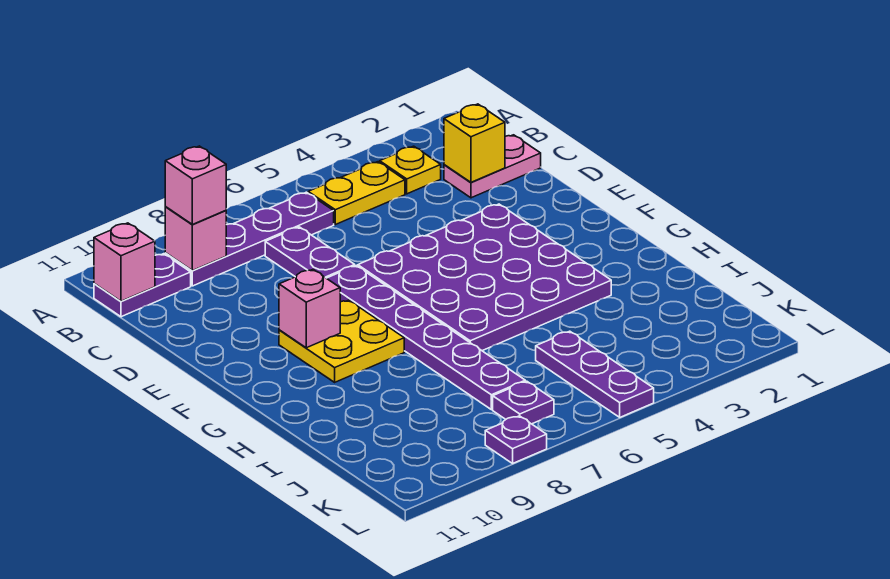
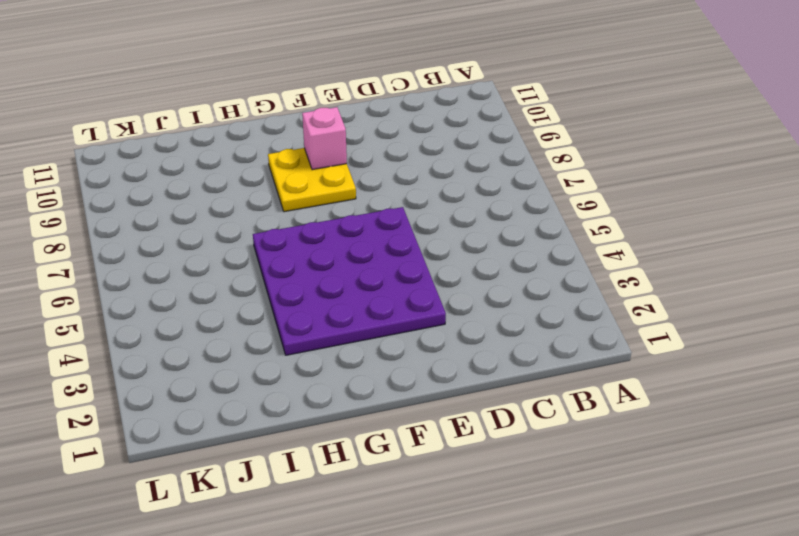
none -> yellow 1x1 plate [380,146,441,194]
none -> yellow 1x2 plate [308,162,405,225]
none -> purple 1x4 plate [165,192,334,286]

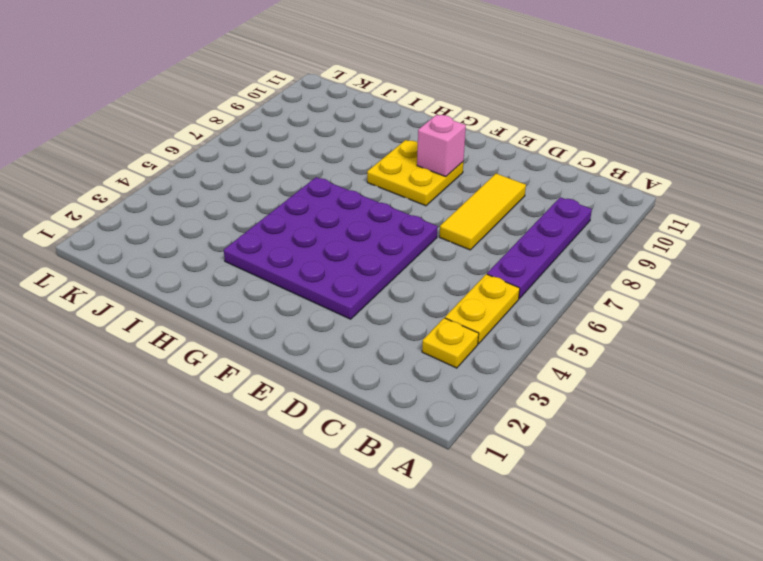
yellow 1x3 tile [439,174,526,250] -> purple 1x2 plate [265,227,355,278]
none -> purple 1x2 plate [94,254,191,317]
none -> pink 1x2 plate [444,135,541,198]
none -> purple 1x6 plate [327,266,525,410]

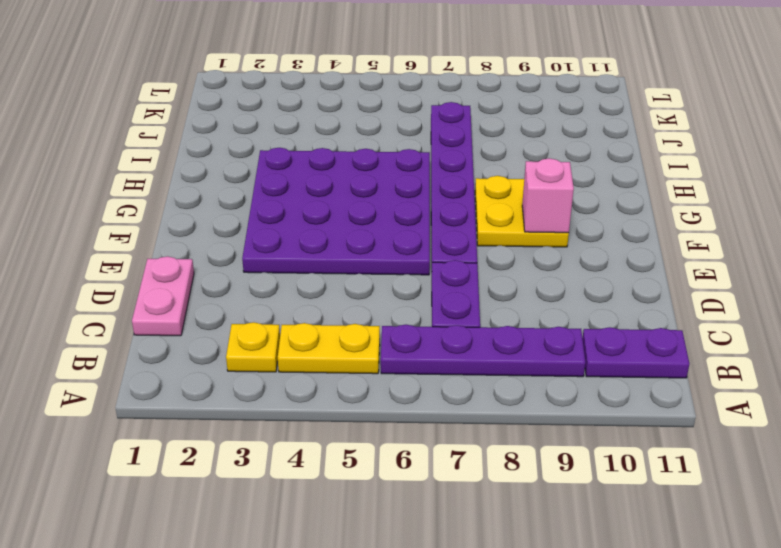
pink 1x2 plate [132,256,194,336] -> pink 1x2 plate turned to [444,135,541,198]
none -> purple 1x3 plate [536,331,654,417]
none -> purple 1x1 plate [493,381,554,424]
none -> purple 1x1 plate [485,416,547,463]

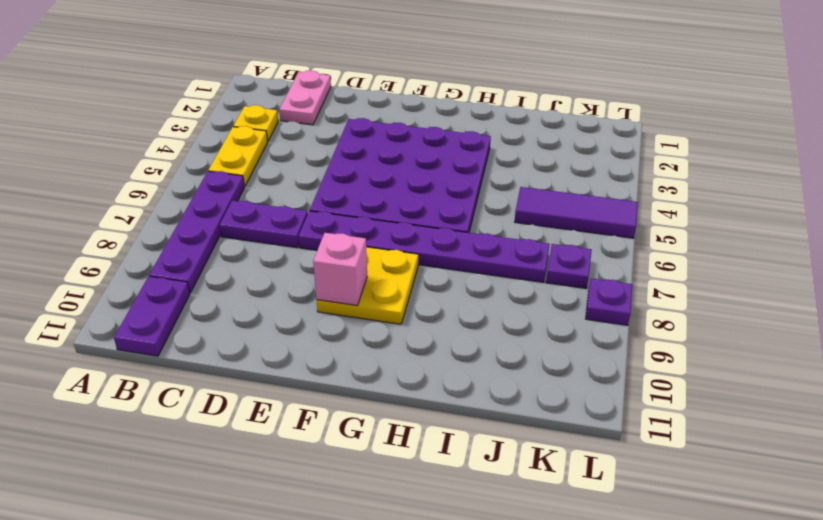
purple 1x3 tile [515,187,638,238] -> purple 1x3 plate [536,331,654,417]
none -> pink 1x1 brick [165,207,226,271]
none -> pink 1x1 brick [94,223,155,301]
none -> yellow 1x1 brick [444,104,505,182]

